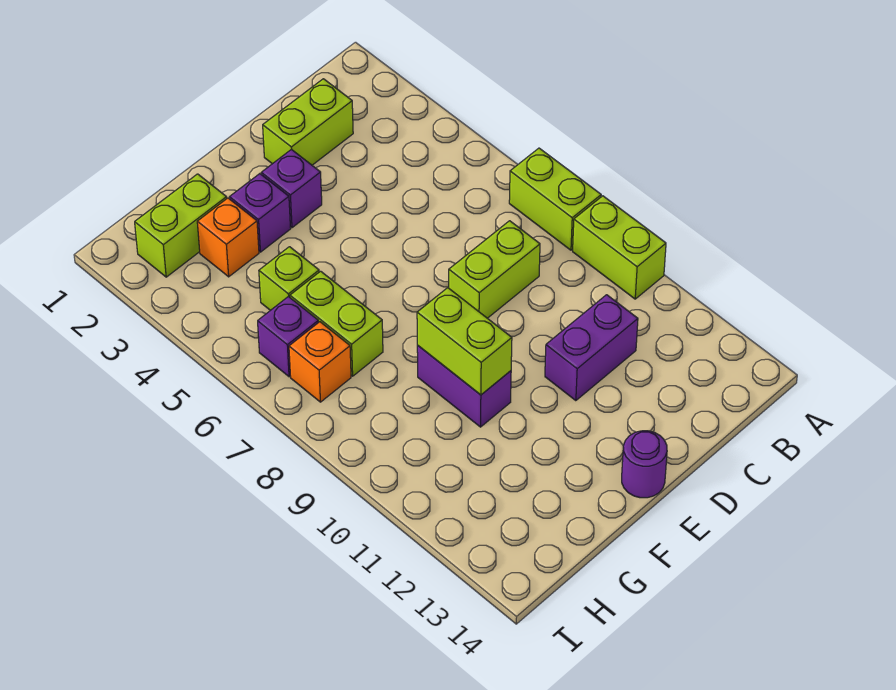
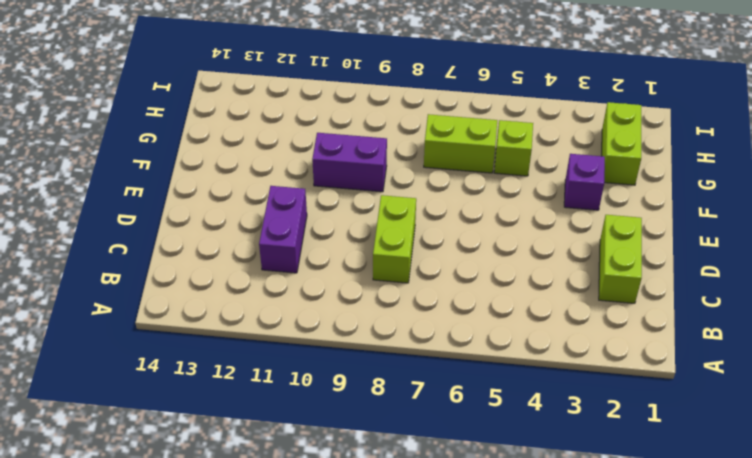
none -> lime 1x2 brick [509,148,601,250]
none -> lime 1x2 brick [573,196,666,299]
none -> purple 1x1 brick [261,149,322,228]

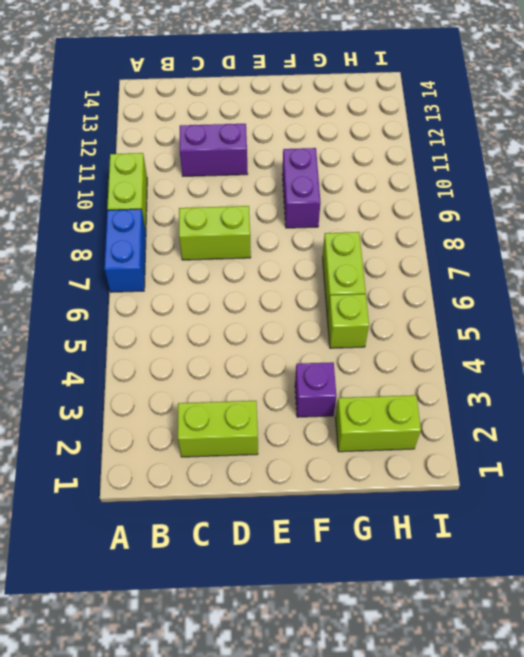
blue 1x2 brick [104,209,146,292] -> lime 1x2 brick [509,148,601,250]
none -> purple 1x1 brick [261,149,322,228]
none -> purple 1x1 round brick [622,431,667,498]
none -> orange 1x1 brick [197,198,259,277]

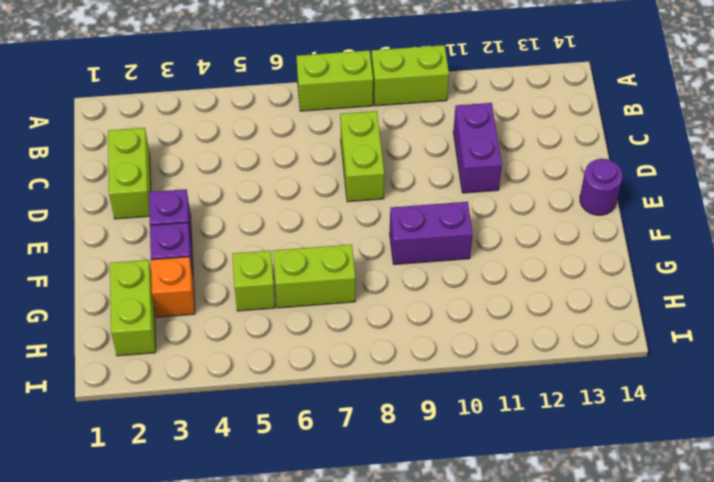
none -> purple 1x1 brick [258,296,318,377]
none -> orange 1x1 brick [289,322,351,402]
none -> lime 1x2 brick [417,288,512,395]

